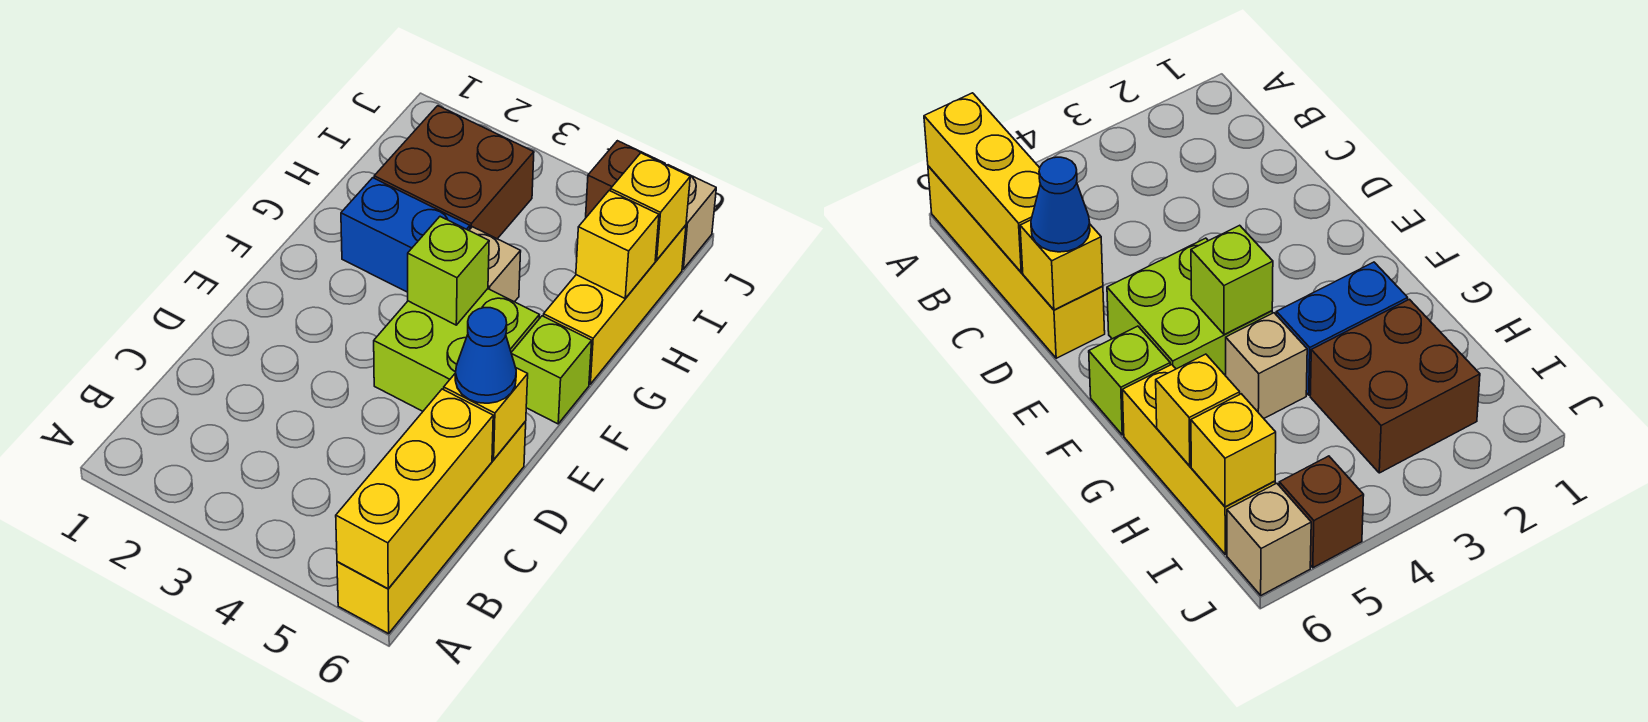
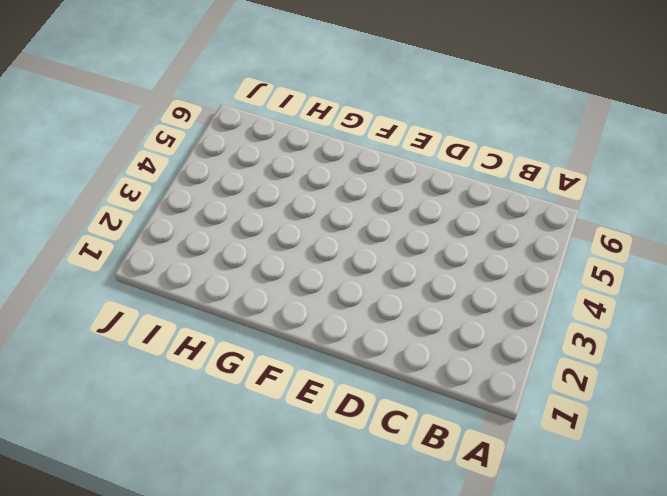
none -> yellow 1x4 brick [337,421,526,634]
none -> lime 2x2 brick [374,289,539,411]
none -> lime 1x1 brick [511,316,592,424]

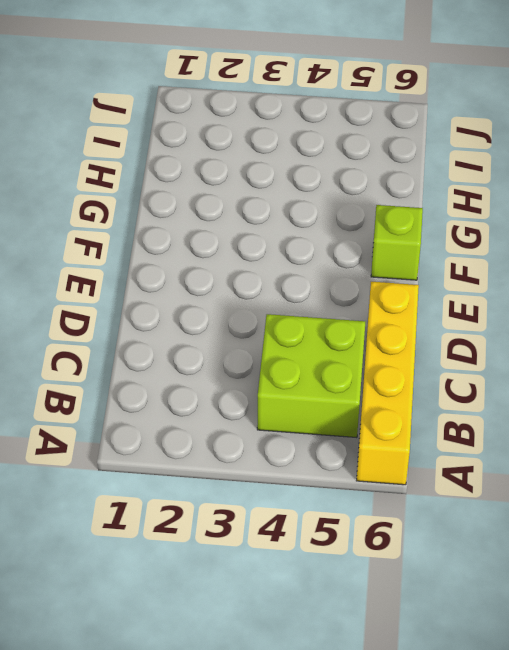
lime 2x2 brick [257,314,365,438] -> lime 2x2 brick moved to [374,289,539,411]
none -> blue 1x2 brick [341,178,470,292]
none -> tan 1x1 brick [469,227,521,302]
none -> yellow 1x3 brick [543,225,686,384]

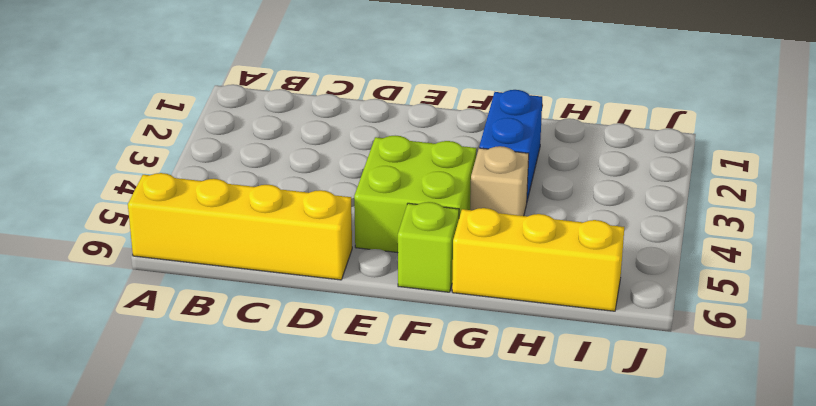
none -> brown 2x2 brick [374,106,534,239]
none -> brown 1x1 brick [586,141,665,217]
none -> tan 1x1 brick [668,165,716,269]

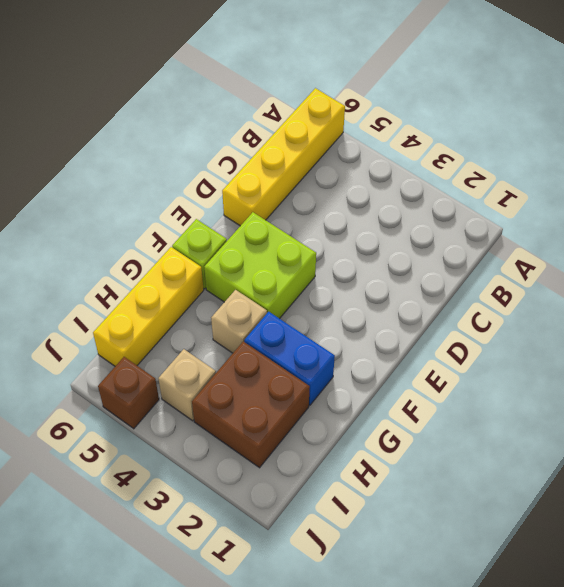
tan 1x1 brick [158,349,216,421] -> tan 1x1 brick moved to [668,165,716,269]
none -> yellow 1x3 brick [336,389,493,589]
none -> yellow 1x1 brick [444,368,528,460]
none -> lime 1x1 brick [408,217,489,325]

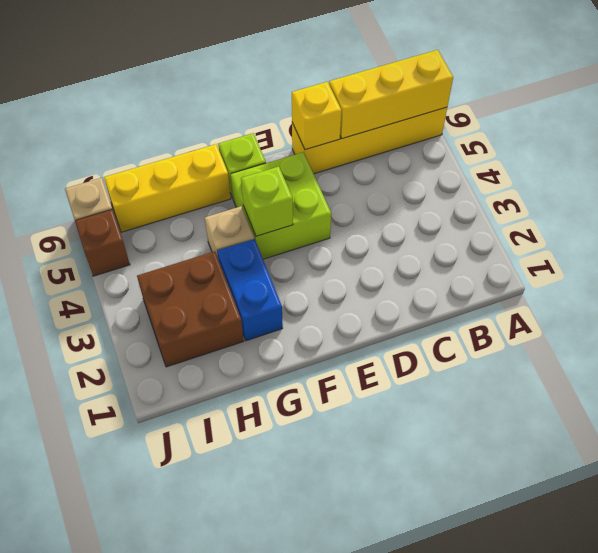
none -> yellow 1x1 brick [576,191,659,298]
none -> yellow 1x1 brick [611,153,690,260]
none -> blue 1x1 cone [455,308,516,403]

